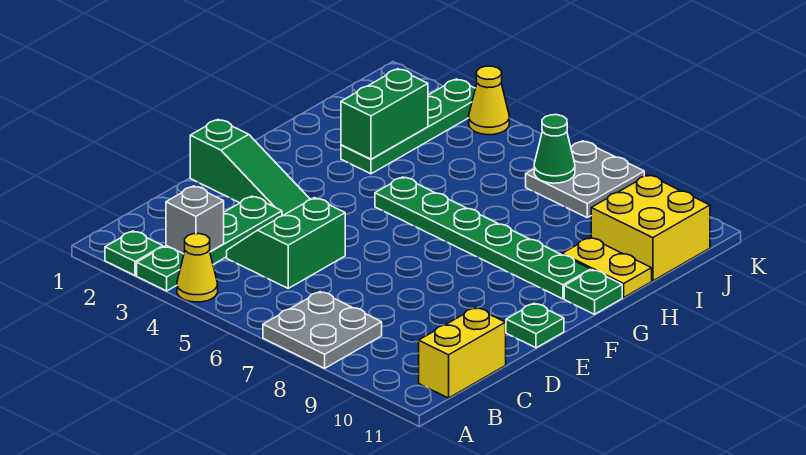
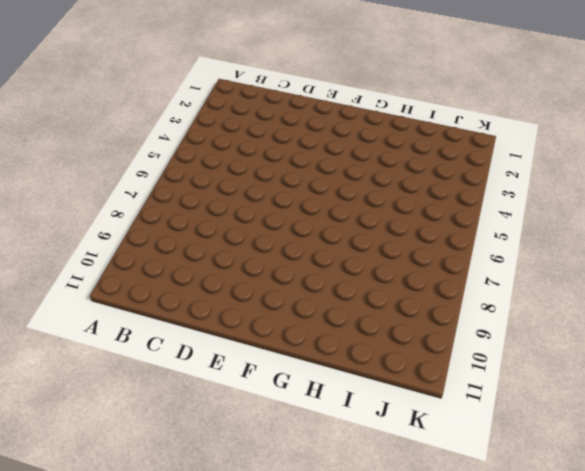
none -> green 1x1 plate [105,231,163,276]
none -> green 1x4 plate [137,196,282,291]
none -> yellow 1x1 cone [177,234,218,302]

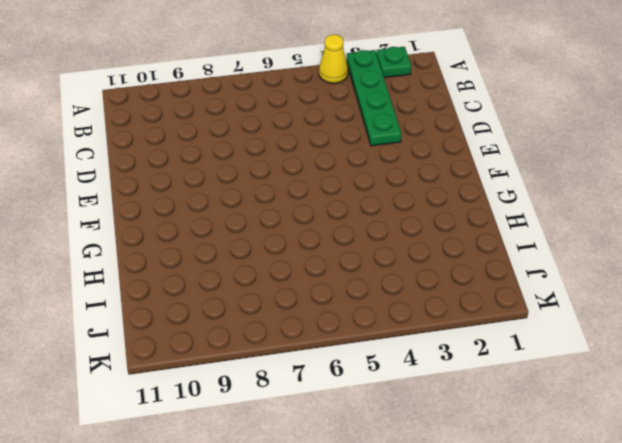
none -> grey 2x2 plate [263,292,382,368]
none -> yellow 1x2 brick [419,308,506,398]
none -> green 2x2 slope [227,198,345,288]

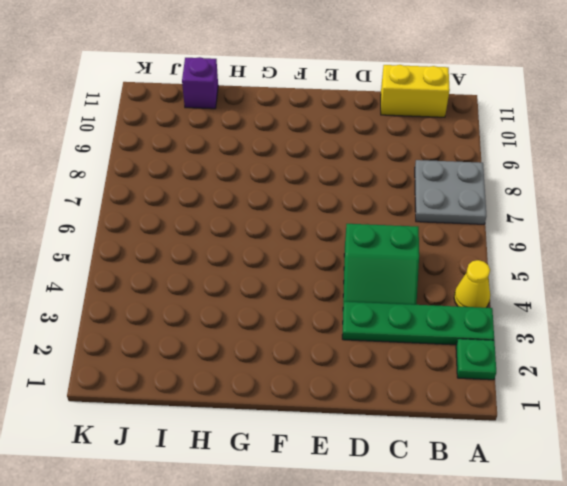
purple 1x1 brick [182,57,218,109] -> yellow 2x2 brick [591,175,710,281]
none -> green 1x3 slope [190,120,311,216]
none -> green 1x1 plate [506,303,564,348]
none -> green 1x6 plate [375,177,591,299]

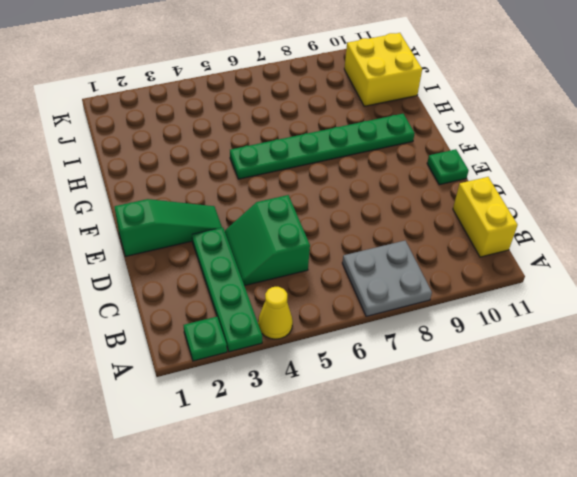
none -> green 1x1 plate [564,270,622,314]
none -> green 1x4 plate [341,79,475,174]
none -> yellow 1x2 plate [562,238,652,298]

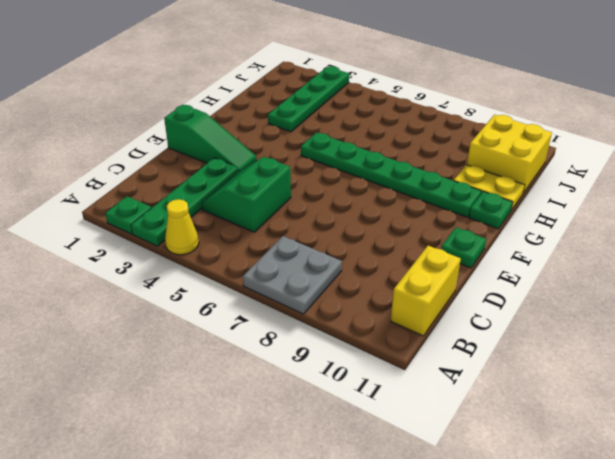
none -> grey 2x2 plate [526,141,644,218]
none -> yellow 1x1 cone [469,66,509,135]
none -> grey 1x1 brick [166,186,224,254]

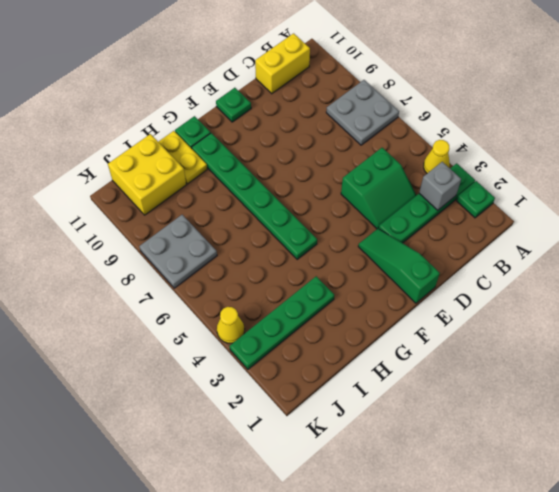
none -> green 1x2 brick [341,69,428,159]
none -> green 1x1 cone [534,115,575,183]

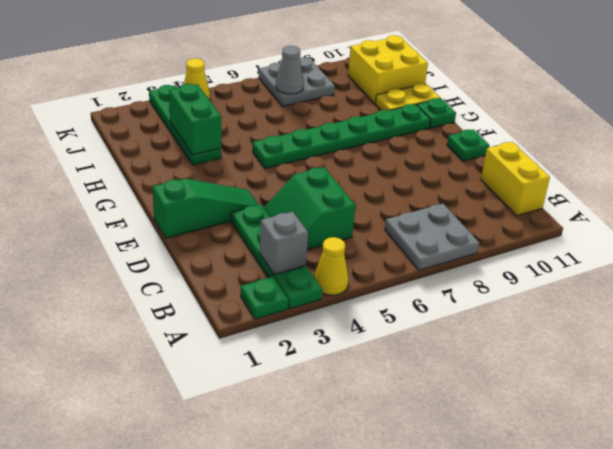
grey 1x1 cone [276,46,304,94] -> green 1x1 cone [534,115,575,183]

